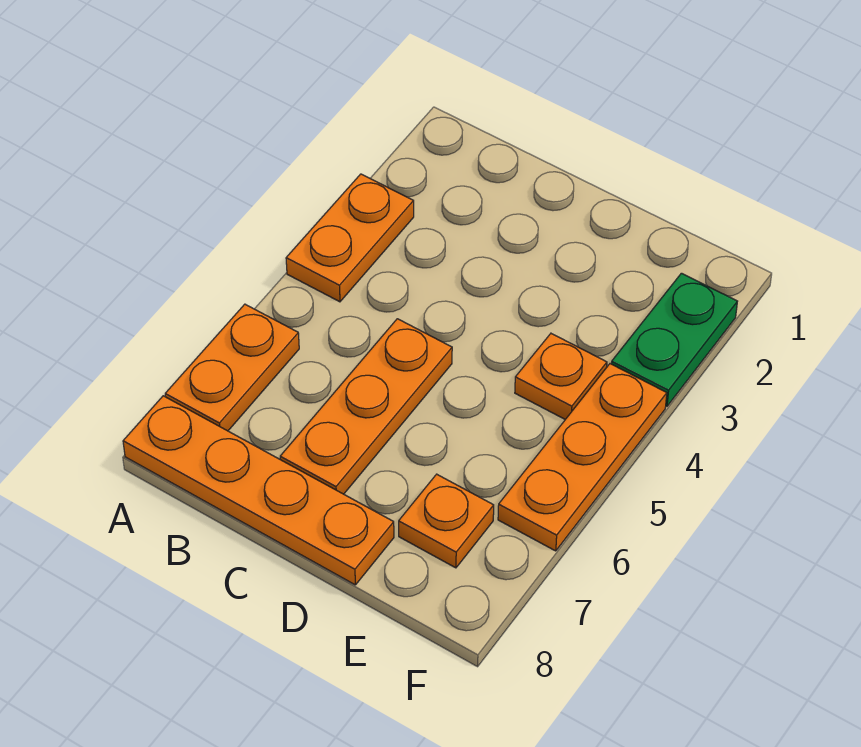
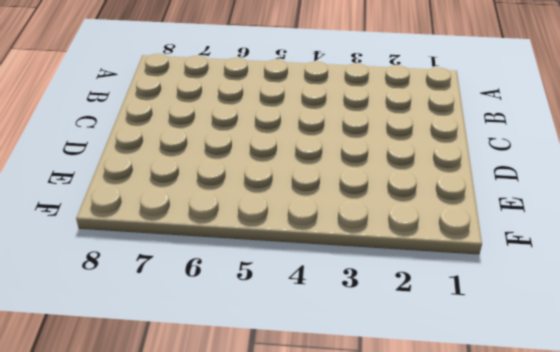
none -> orange 1x2 plate [286,174,414,302]
none -> orange 1x2 plate [165,304,299,431]

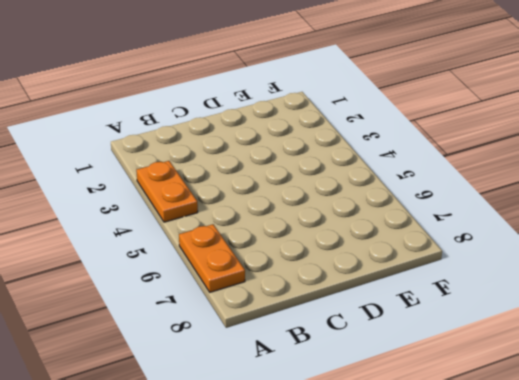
none -> orange 1x4 plate [123,396,394,585]
none -> orange 1x3 plate [280,319,452,494]

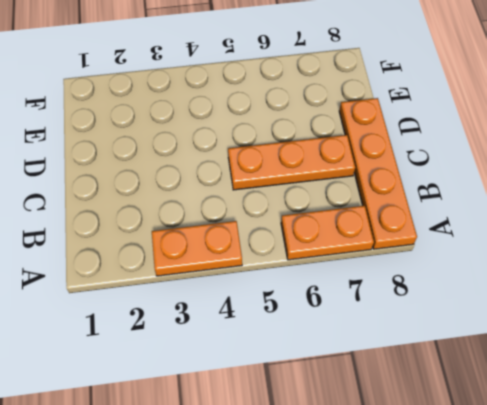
none -> orange 1x1 plate [515,334,607,419]
none -> orange 1x1 plate [399,474,494,568]

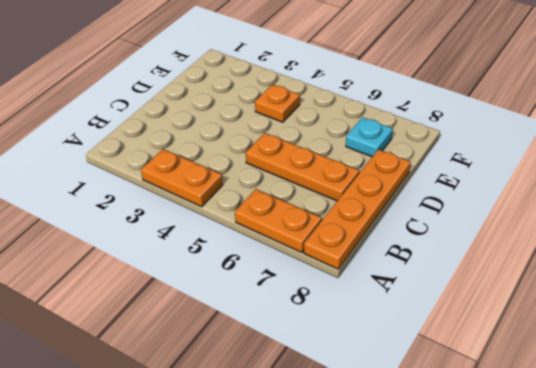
cyan 1x1 plate [346,117,393,157] -> orange 1x1 plate [399,474,494,568]
none -> green 1x2 plate [611,273,737,406]
none -> orange 1x3 plate [498,364,667,551]

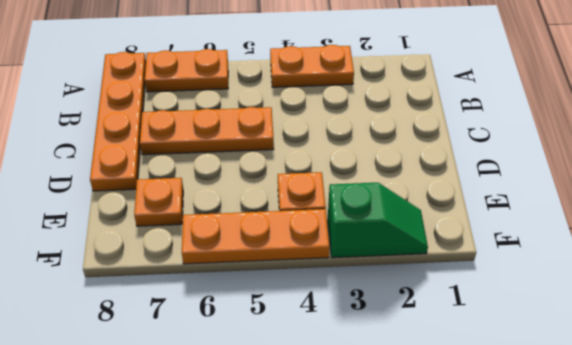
green 1x2 slope [328,183,428,258] -> green 1x2 plate [611,273,737,406]

